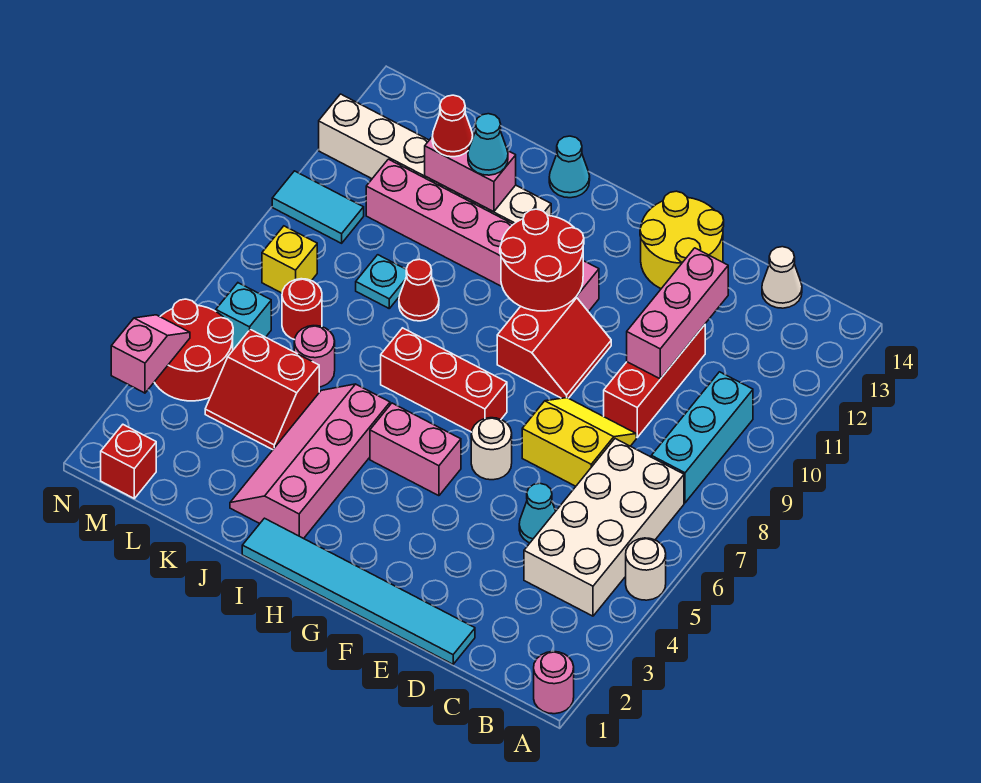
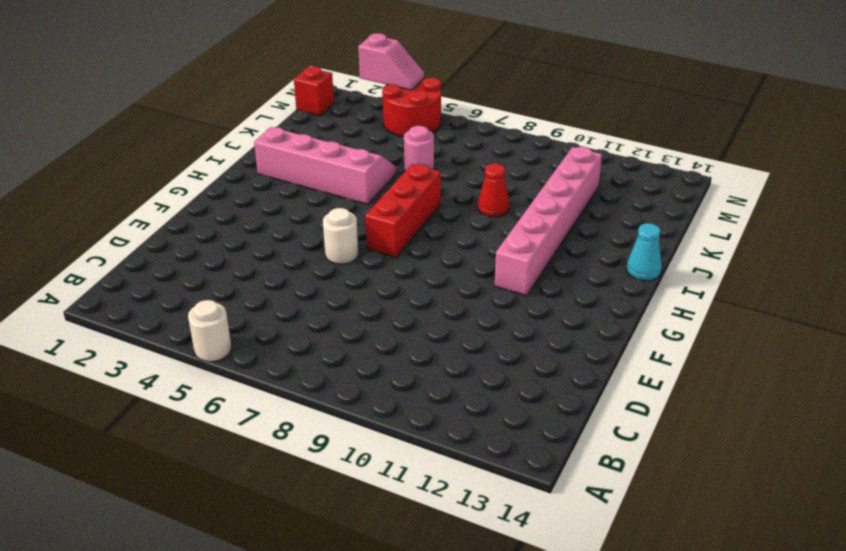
none -> pink 1x1 round brick [534,652,574,714]
none -> white 2x4 brick [524,439,684,616]
none -> cyan 1x3 brick [651,372,753,503]
none -> white 1x1 cone [762,247,802,308]

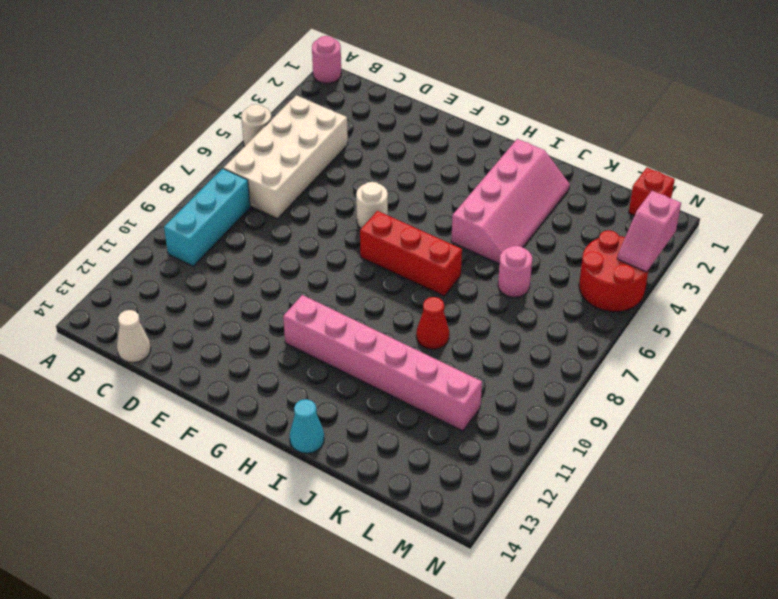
none -> cyan 1x6 tile [242,518,475,664]
none -> cyan 1x1 cone [519,483,556,543]
none -> yellow 2x2 slope [522,398,636,486]
none -> red 1x3 brick [604,325,705,437]

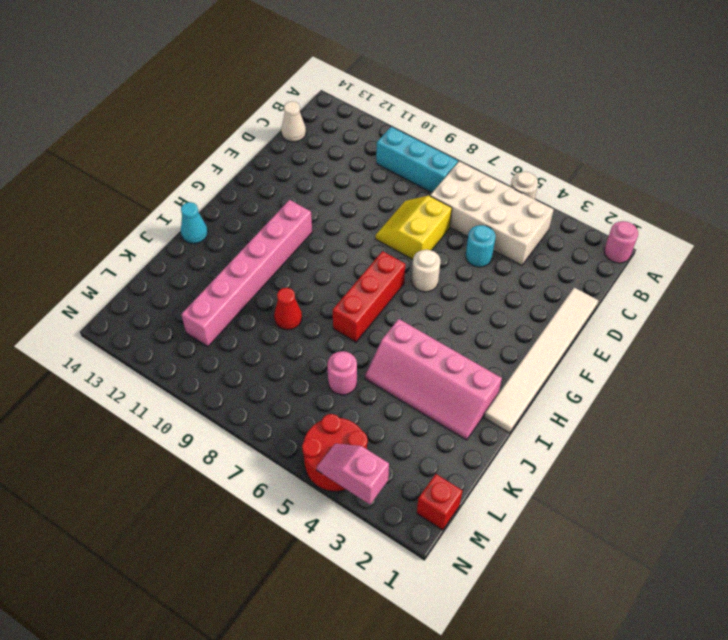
white 1x6 tile [484,288,598,433] -> cyan 1x6 tile [242,518,475,664]
cyan 1x1 round brick [465,225,496,267] -> cyan 1x1 cone [519,483,556,543]
none -> red 1x3 brick [604,325,705,437]
none -> yellow 2x2 round brick [640,191,724,289]
none -> red 2x2 slope [497,297,611,398]
none -> pink 1x2 brick [370,403,461,496]

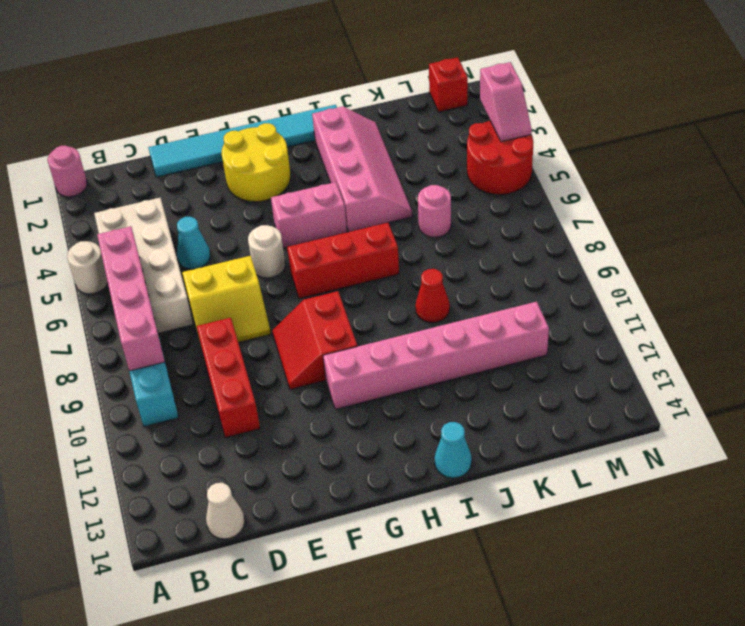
pink 1x4 brick [97,226,165,371] -> none
yellow 2x2 round brick [222,123,291,202] -> yellow 2x2 round brick moved to [640,191,724,289]
none -> white 1x6 brick [319,94,551,224]
none -> red 2x2 slope [205,329,319,450]
none -> cyan 1x1 plate [356,255,407,308]
none -> red 1x1 round brick [282,279,322,340]

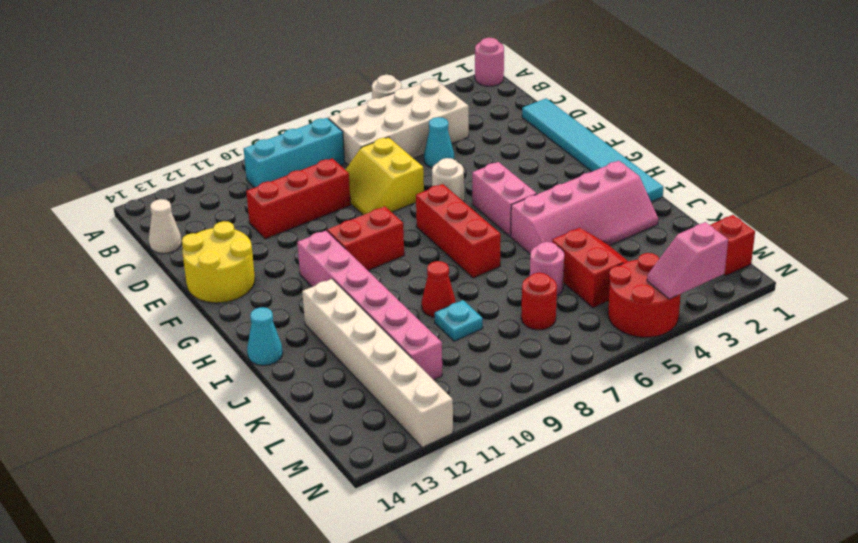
none -> cyan 1x1 brick [216,283,271,349]
none -> yellow 1x1 brick [262,226,317,293]
none -> cyan 1x2 tile [272,171,364,243]
none -> pink 1x3 brick [627,248,728,379]

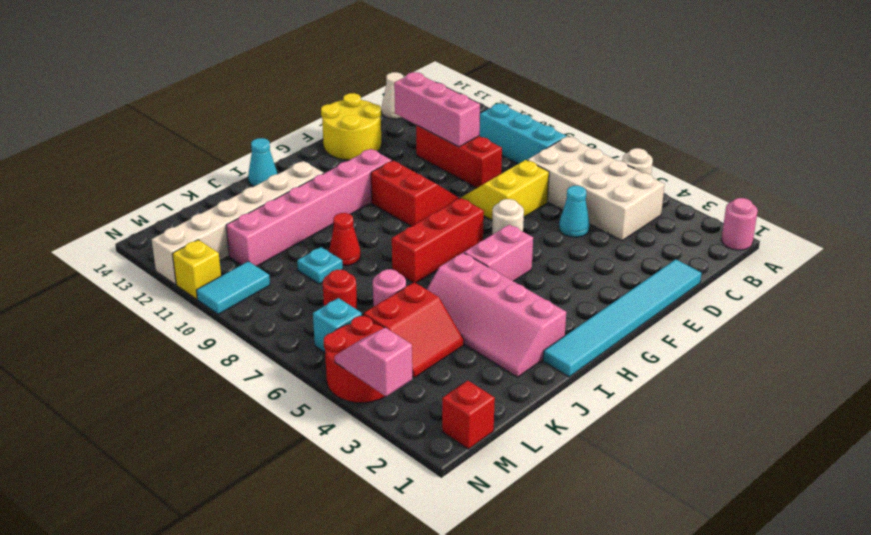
yellow 1x1 brick [172,240,221,299] -> yellow 1x1 brick moved to [262,226,317,293]
none -> red 2x2 round brick [500,209,584,311]
none -> pink 1x2 brick [425,132,516,212]
none -> cyan 1x1 cone [468,114,508,175]
none -> red 1x1 cone [432,95,473,157]

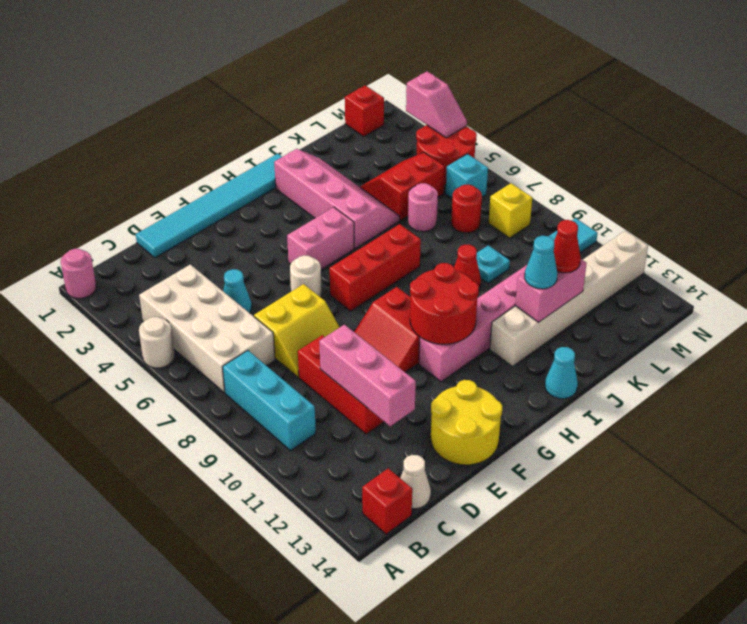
red 1x1 brick [362,468,412,534] -> none

